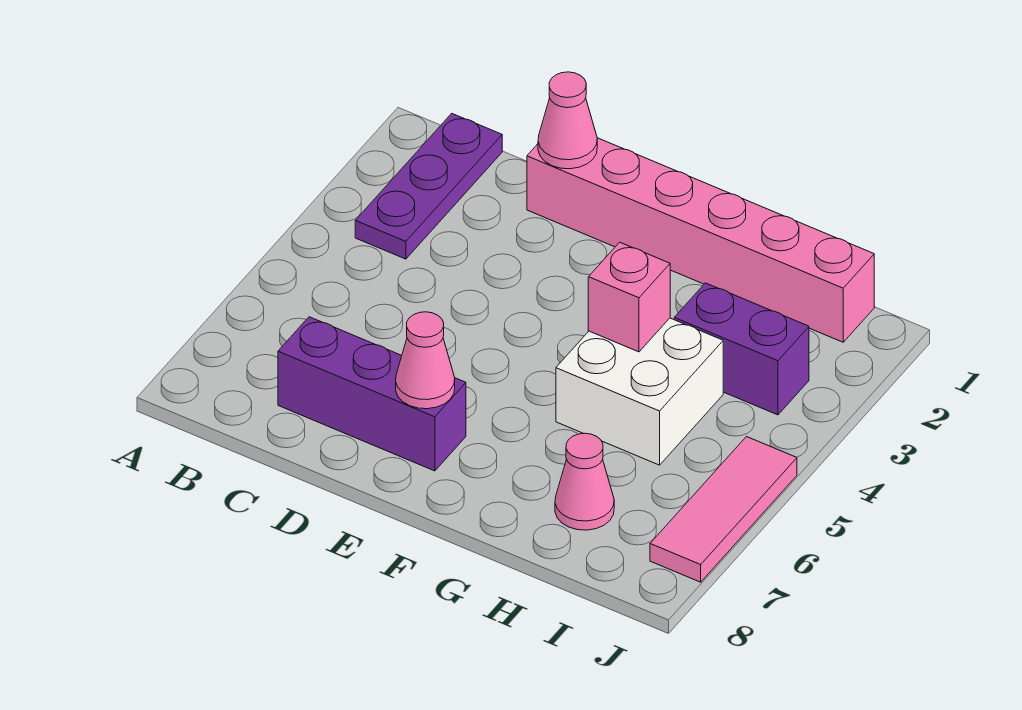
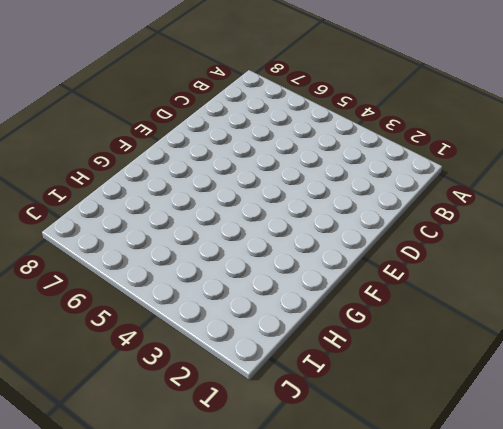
none -> purple 1x3 plate [355,113,502,259]
none -> purple 1x3 brick [278,317,466,471]

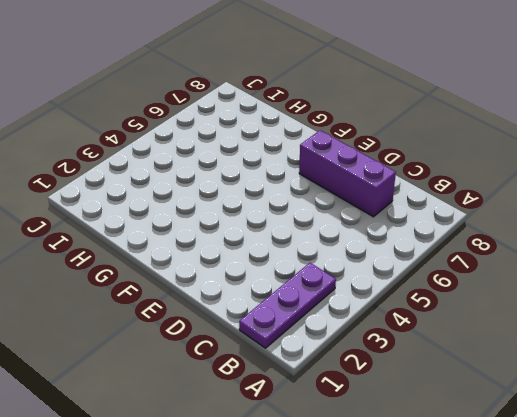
none -> pink 1x6 brick [527,138,874,342]
none -> white 2x2 brick [556,318,723,465]

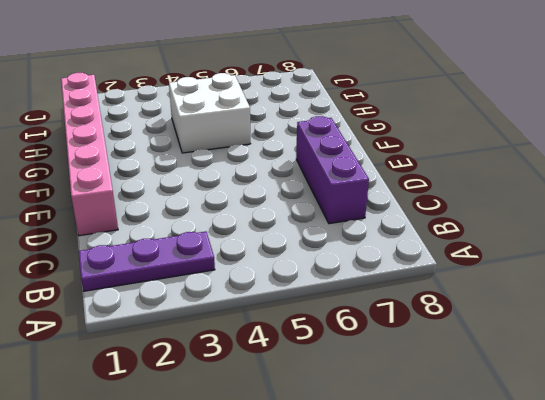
none -> purple 1x2 brick [674,283,809,415]
none -> pink 1x1 cone [555,433,614,530]

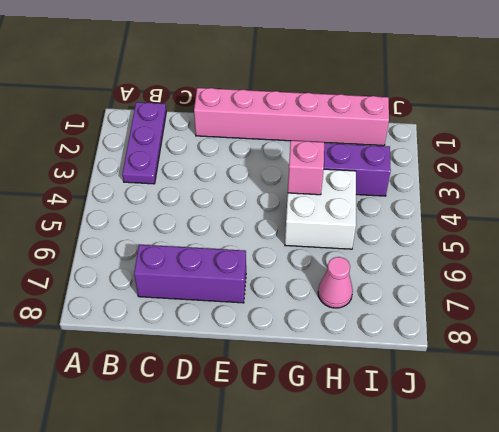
none -> pink 1x3 tile [650,437,797,582]
none -> pink 1x1 cone [538,72,597,169]

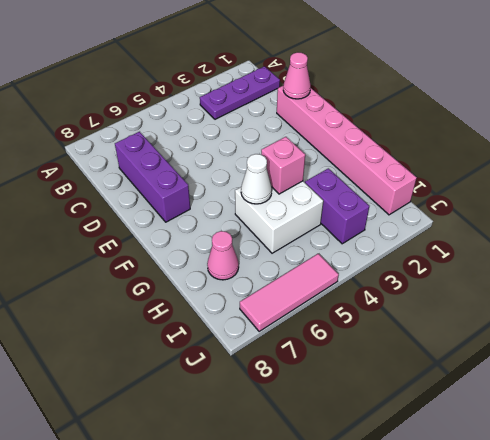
white 1x1 cone [241,154,272,204] -> none
none -> pink 1x1 cone [396,312,455,409]

